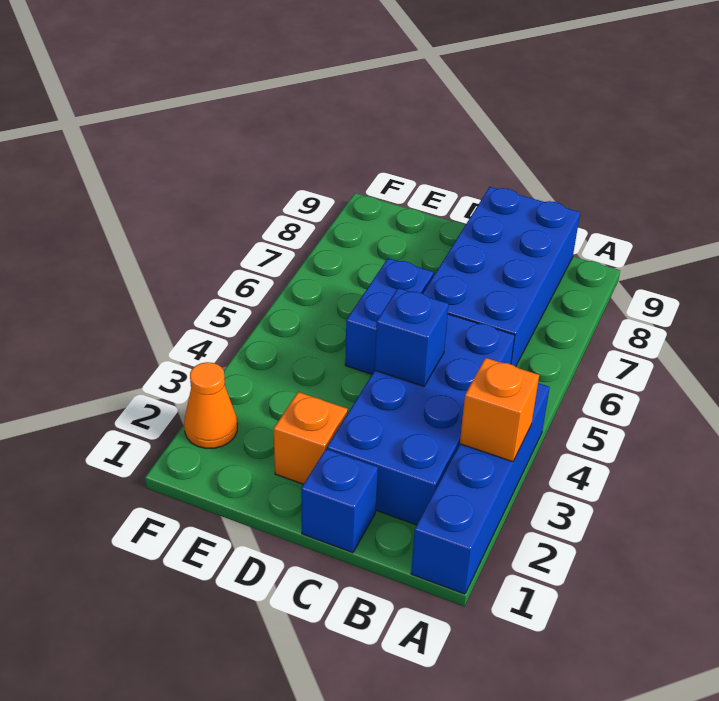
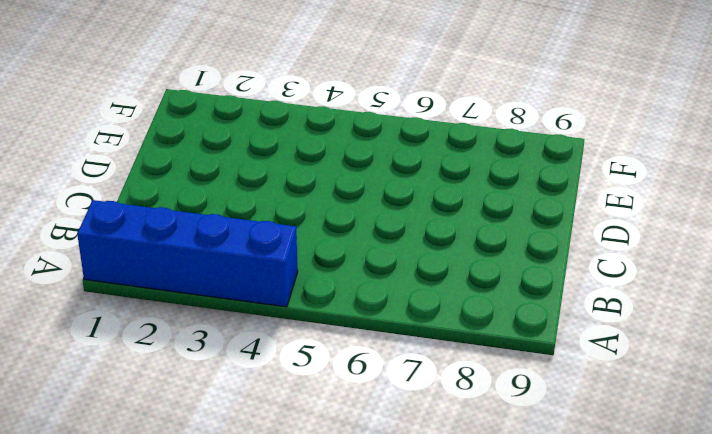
none -> blue 2x4 brick [327,314,515,525]
none -> blue 2x4 brick [423,187,580,367]

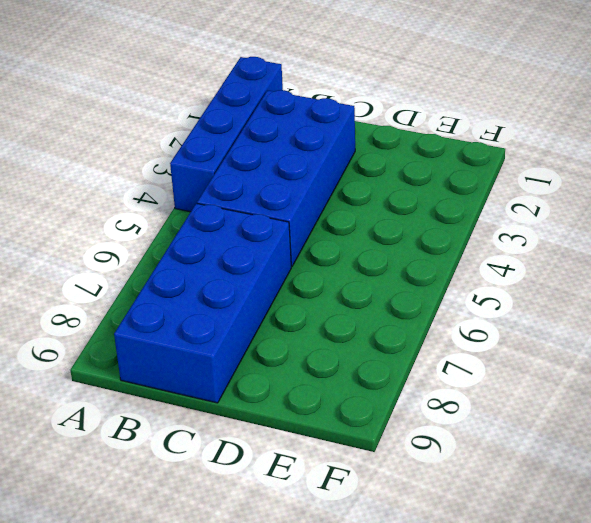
none -> blue 1x1 brick [301,449,378,553]
none -> orange 1x1 brick [274,392,348,484]

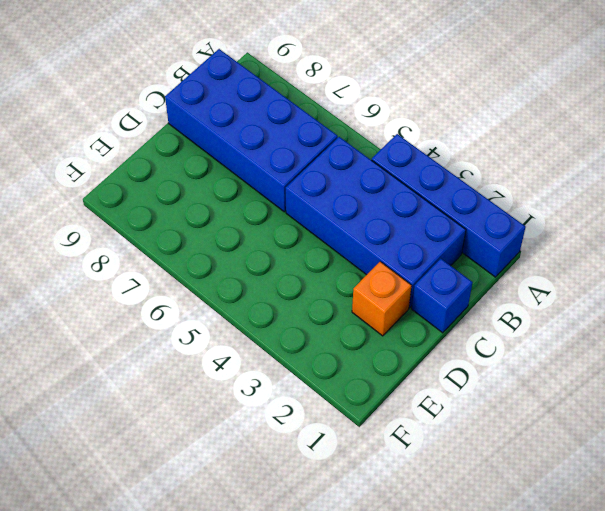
none -> blue 1x2 brick [345,258,434,374]
none -> orange 1x1 cone [184,362,237,449]

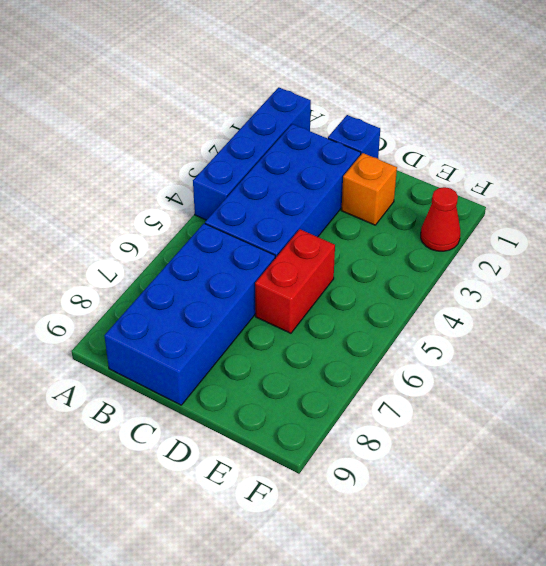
red 1x2 brick [255,229,335,333] -> blue 1x2 brick [345,258,434,374]
red 1x1 cone [421,187,460,251] -> orange 1x1 cone [184,362,237,449]
none -> orange 1x1 brick [460,358,539,462]
none -> blue 1x1 brick [375,288,448,386]

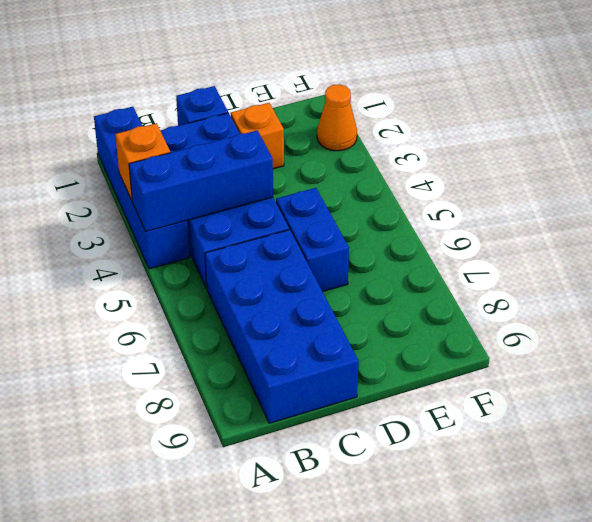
blue 1x3 brick [129,130,273,231] -> blue 1x1 brick [375,288,448,386]

